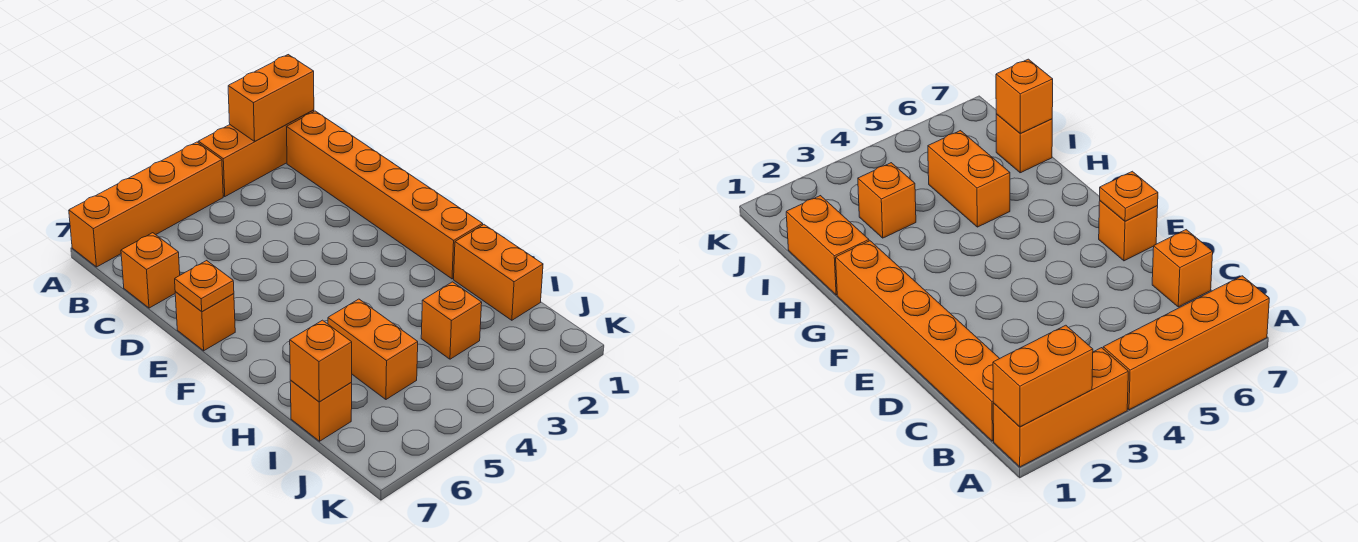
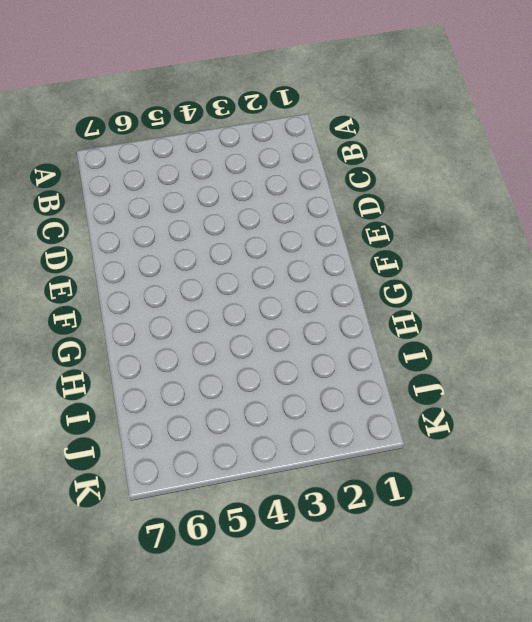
none -> orange 1x3 brick [198,110,314,196]
none -> orange 1x4 brick [69,142,223,267]
none -> orange 1x6 brick [287,111,483,279]

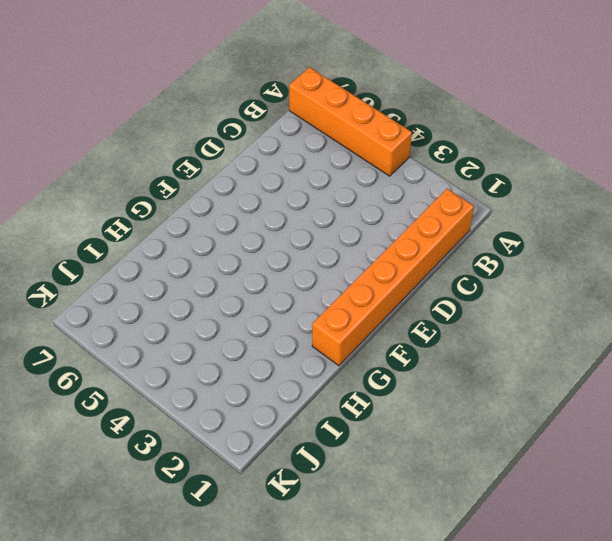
none -> orange 1x3 brick [198,110,314,196]
none -> orange 1x1 brick [121,233,180,308]
none -> orange 1x1 brick [175,292,235,351]

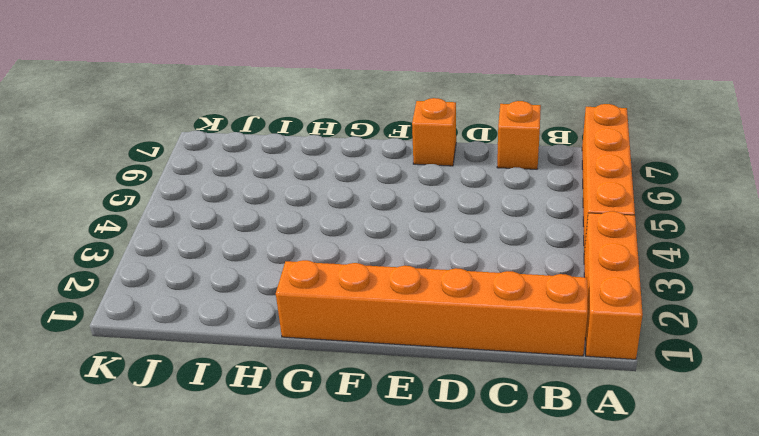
none -> orange 1x2 brick [454,225,543,320]
none -> orange 1x2 brick [328,299,418,399]
none -> orange 1x1 brick [421,282,482,359]

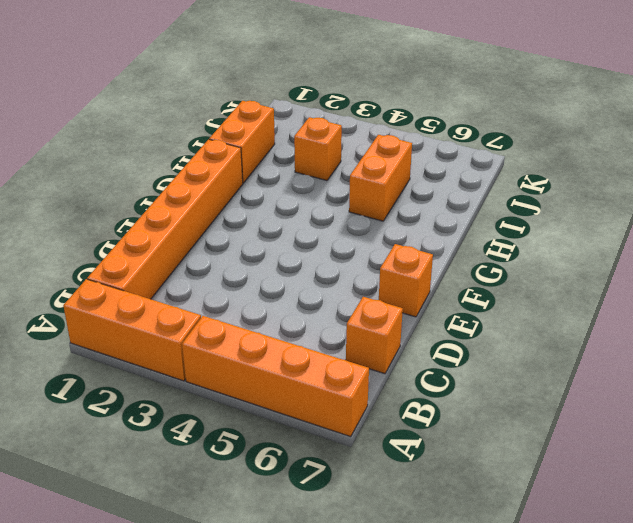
none -> orange 1x1 brick [290,381,352,441]
none -> orange 1x2 brick [228,55,314,141]
none -> orange 1x1 plate [175,261,234,312]

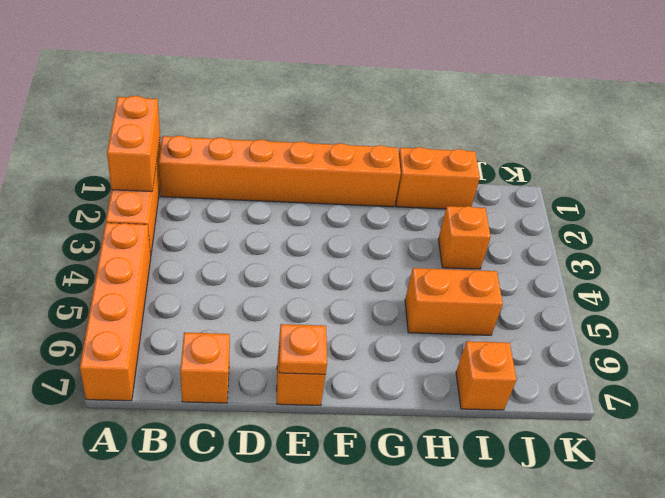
none -> orange 1x1 brick [290,320,352,402]

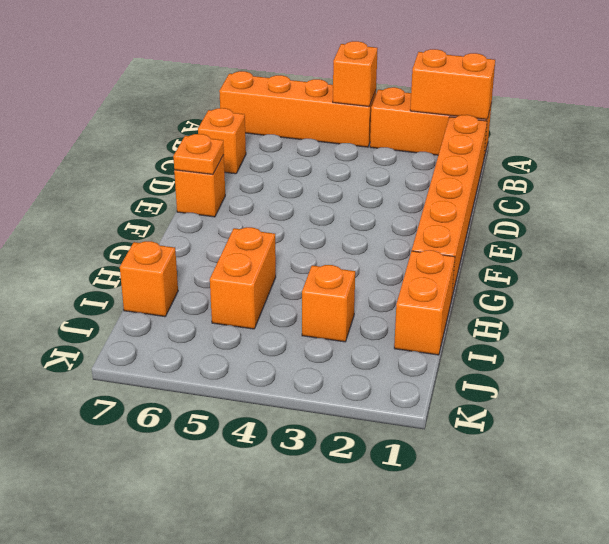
orange 1x1 brick [333,41,378,106] -> orange 1x1 brick moved to [290,320,352,402]

